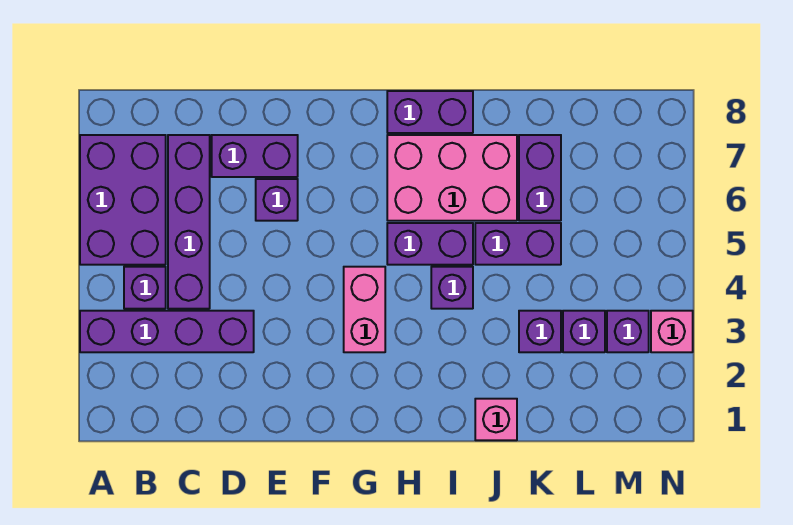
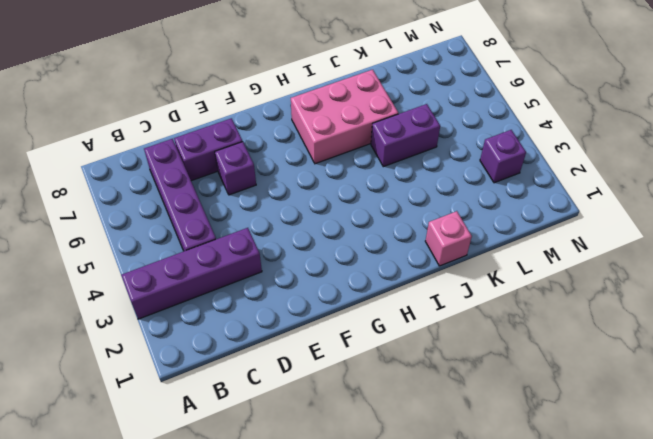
none -> purple 2x3 brick [80,135,166,265]
none -> purple 1x1 brick [124,267,166,309]
none -> pink 1x2 brick [344,267,385,352]

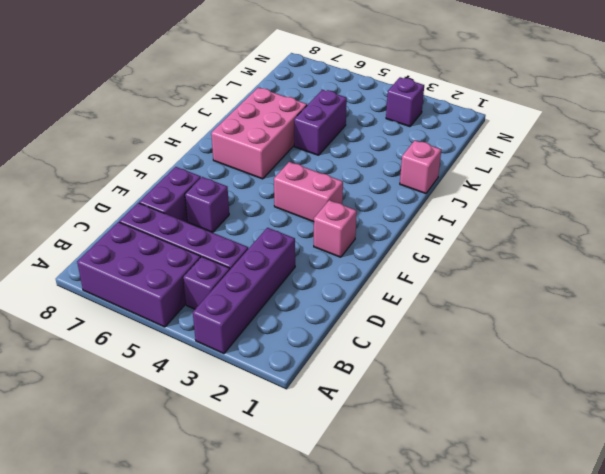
pink 1x1 brick [314,200,357,257] -> pink 1x1 brick moved to [651,311,693,352]
none -> purple 1x2 brick [387,223,473,265]
none -> purple 1x2 brick [387,91,473,133]
none -> purple 1x1 brick [431,267,473,309]

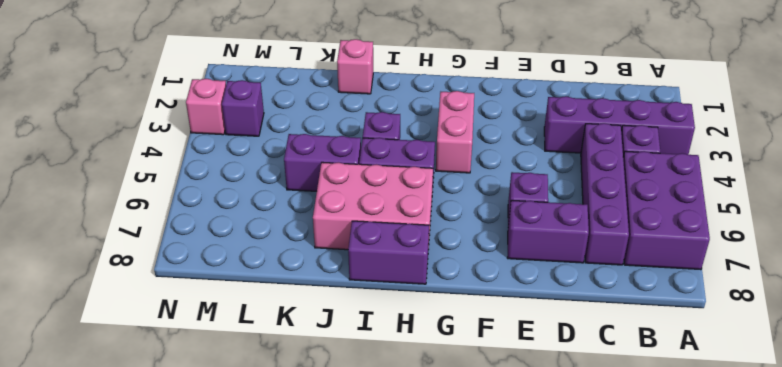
none -> purple 1x1 brick [519,311,561,352]
none -> purple 1x2 brick [519,135,561,221]
none -> purple 1x1 brick [563,311,605,352]

